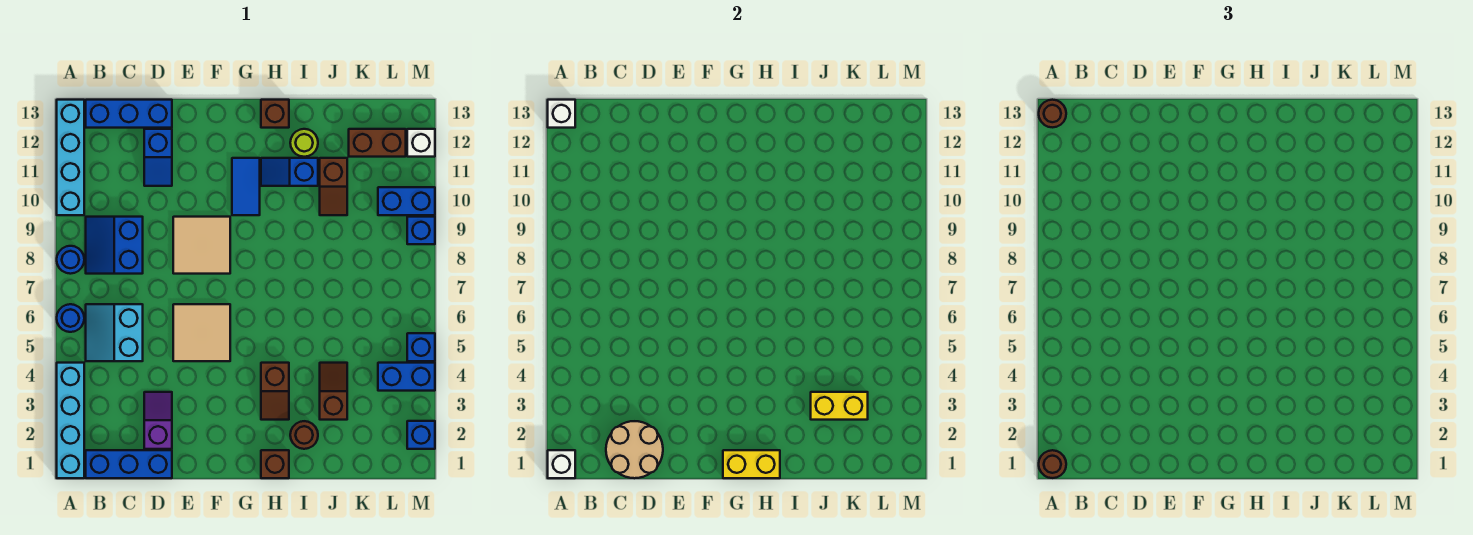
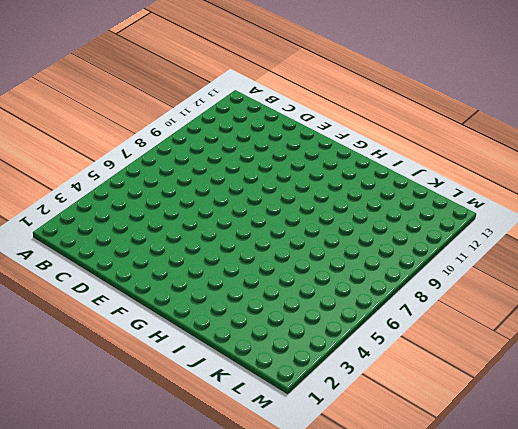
none -> cyan 1x4 brick [57,363,84,478]
none -> blue 1x1 round brick [57,304,84,332]
none -> blue 1x1 round brick [57,246,84,274]
none -> cyan 1x4 brick [57,100,84,215]

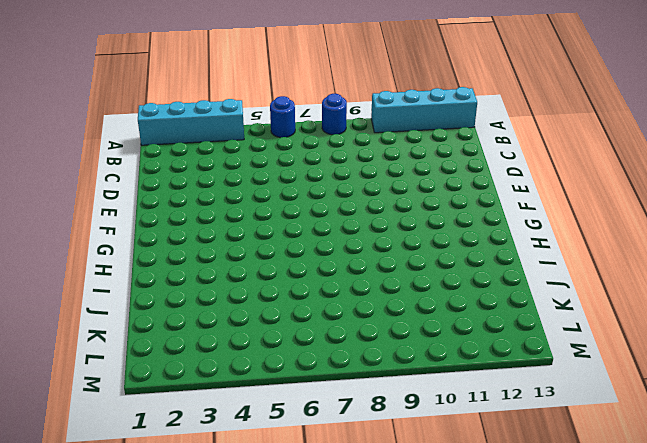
none -> blue 1x3 brick [86,450,172,478]
none -> cyan 2x2 slope [86,304,143,361]
none -> blue 2x2 slope [86,217,143,274]
none -> blue 1x3 brick [86,100,172,128]

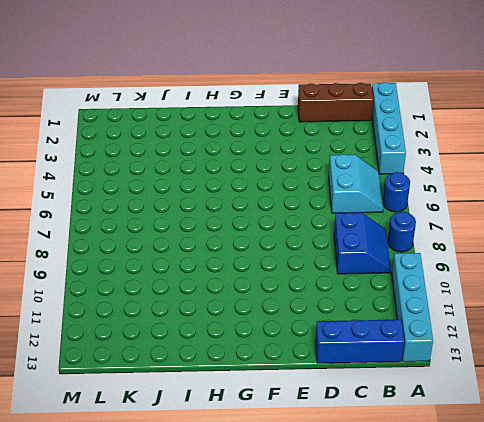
brown 1x3 brick [298,83,373,122] -> blue 1x3 brick [86,450,172,478]
none -> purple 1x2 slope [144,392,172,449]
none -> blue 1x2 slope [144,129,172,186]
none -> tan 2x2 tile [173,304,230,361]
none -> tan 2x2 tile [173,217,230,274]

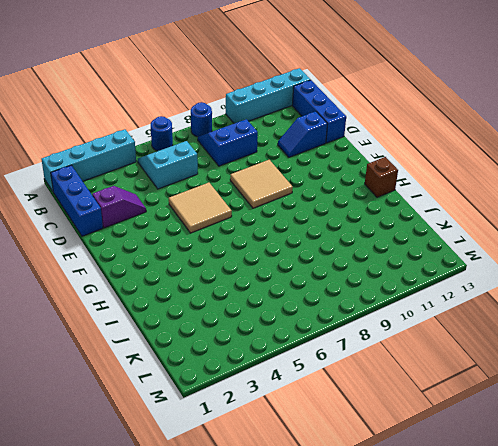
none -> blue 1x2 tile [232,158,260,215]
none -> brown 1x1 brick [261,450,289,478]
none -> brown 1x2 slope [261,363,289,420]
none -> blue 1x2 slope [261,158,318,186]

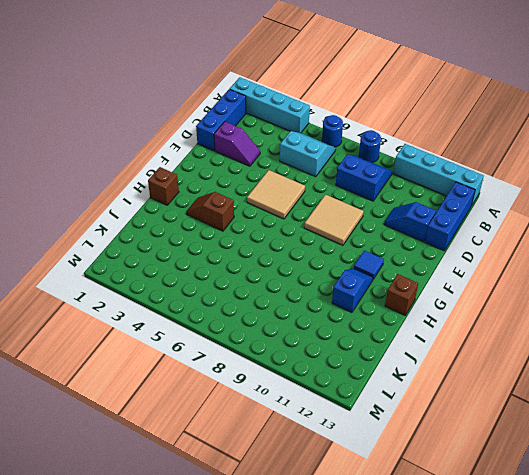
blue 1x1 tile [354,250,384,279] -> blue 1x2 tile [232,158,260,215]
none -> brown 1x1 round brick [290,421,318,449]
none -> lime 1x1 round brick [290,129,318,157]
none -> brown 1x2 slope [320,363,347,420]
none -> brown 1x2 slope [320,158,347,215]

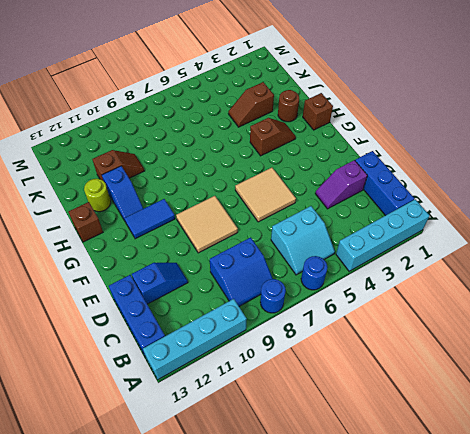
none -> brown 1x2 brick [349,129,406,157]
none -> blue 1x2 brick [378,363,435,391]
none -> blue 1x2 brick [378,187,435,215]
none -> blue 1x1 brick [407,421,435,449]

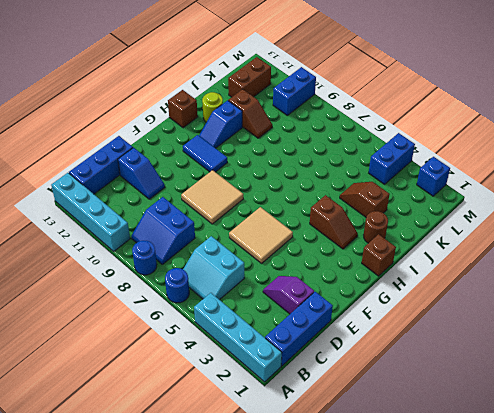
none -> blue 1x1 brick [407,333,435,361]
none -> blue 1x1 brick [407,217,435,244]
none -> white 1x1 brick [407,129,435,157]
none -> white 1x1 brick [548,450,575,478]

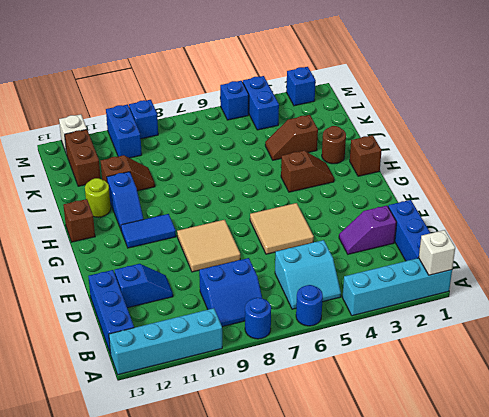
none -> white 1x1 brick [548,100,575,128]
none -> tan 2x2 round brick [606,421,663,478]
none -> yellow 1x2 brick [723,450,780,478]
none -> yellow 1x2 brick [811,392,868,420]

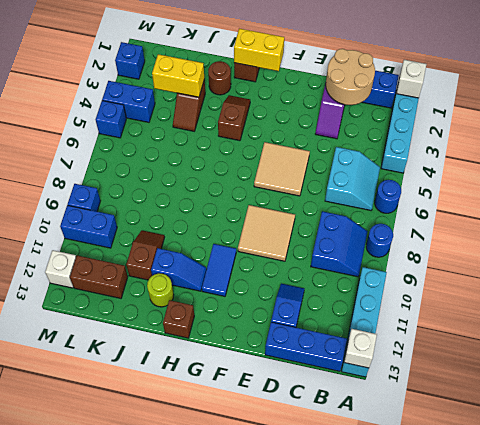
none -> brown 1x1 round brick [1039,450,1066,478]
none -> brown 1x1 round brick [1039,100,1066,127]

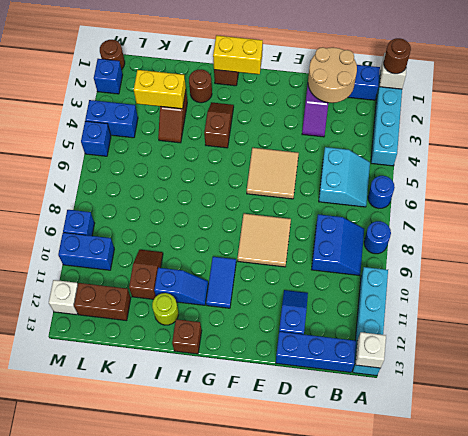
brown 1x1 round brick [100,40,125,69] -> brown 1x1 round brick moved to [1039,100,1066,127]

